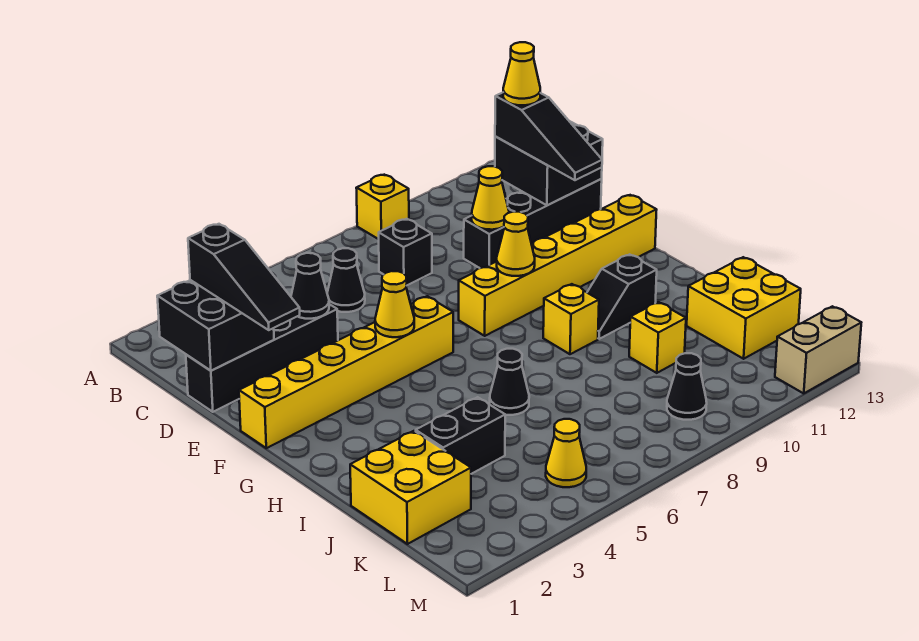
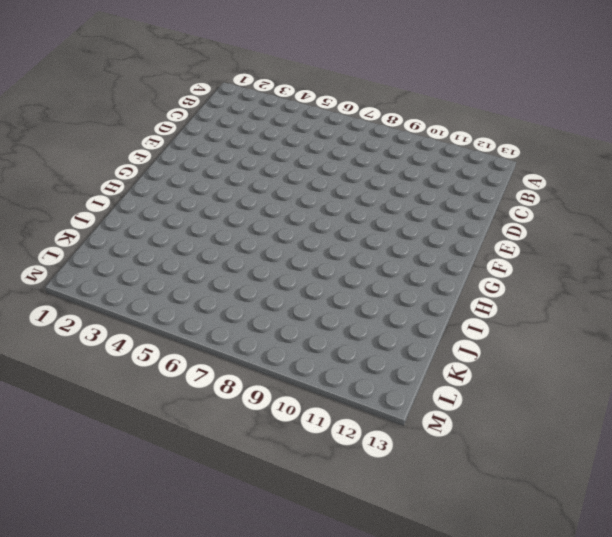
none -> yellow 1x1 brick [356,175,409,239]
none -> black 1x1 cone [327,248,365,312]
none -> black 1x1 brick [379,219,432,286]

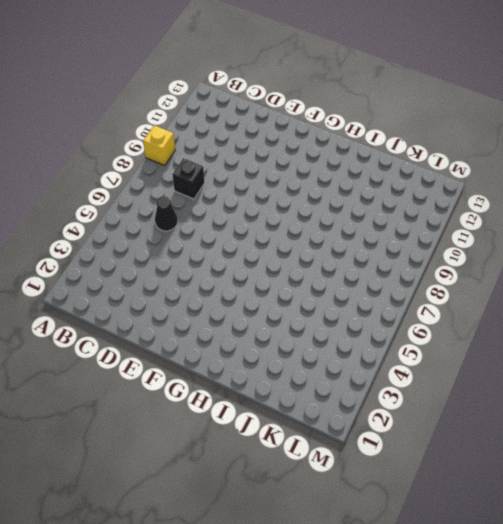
none -> black 1x4 brick [186,304,338,412]
none -> black 1x4 brick [464,179,602,268]
none -> yellow 1x6 brick [239,296,453,448]

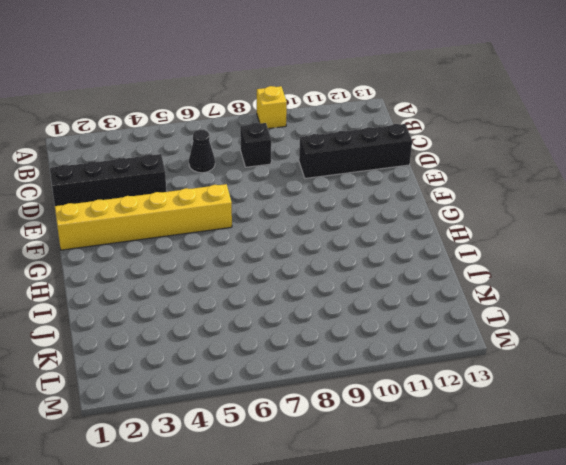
none -> yellow 1x6 brick [459,195,657,336]
none -> yellow 1x1 brick [543,284,599,354]
none -> black 1x2 slope [587,254,657,339]

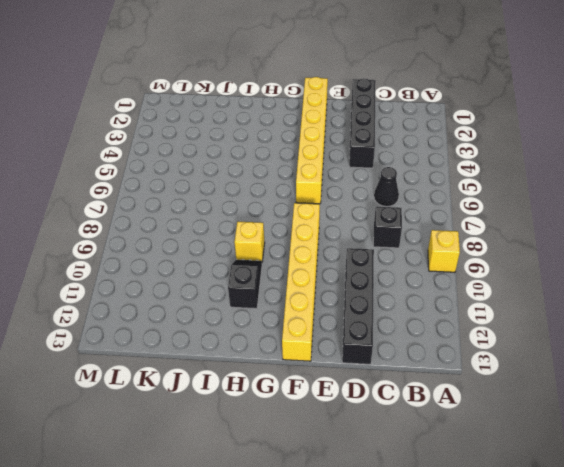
none -> black 1x1 cone [490,349,529,415]
none -> yellow 2x2 brick [350,431,471,544]
none -> black 1x2 brick [416,397,505,474]

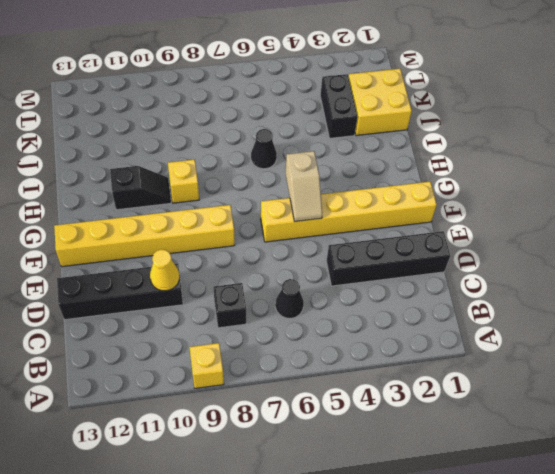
tan 1x2 slope [286,151,322,222] -> yellow 1x1 cone [375,271,414,337]
black 1x2 brick [320,74,358,138] -> black 1x2 brick turned to [416,397,505,474]
none -> yellow 1x1 brick [629,302,686,373]
none -> yellow 2x2 brick [687,257,801,359]
none -> yellow 1x1 cone [546,419,586,487]

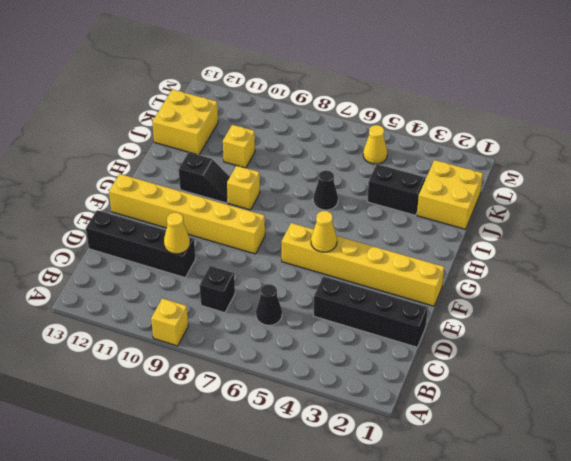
none -> black 1x1 cone [667,353,707,420]
none -> tan 1x2 brick [775,306,861,393]
none -> black 2x2 brick [157,280,274,371]

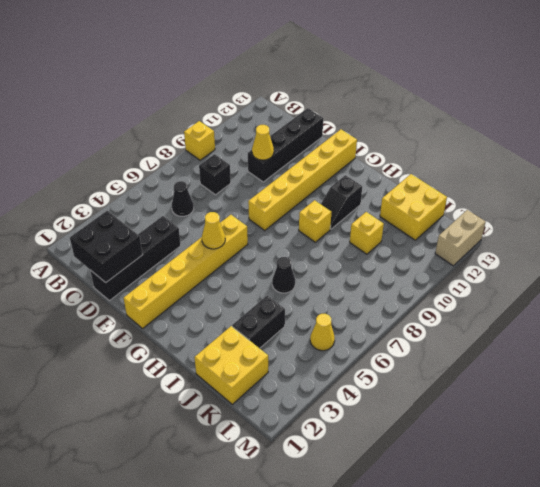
none -> black 1x1 cone [667,353,707,420]
none -> black 2x2 brick [495,121,603,205]
none -> black 1x1 cone [291,253,329,319]

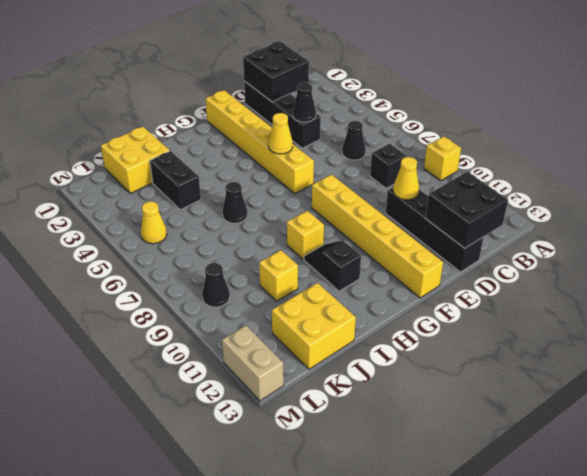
none -> yellow 1x1 cone [497,212,535,276]
none -> black 1x3 slope [188,224,300,330]
none -> black 1x3 slope [495,93,602,180]

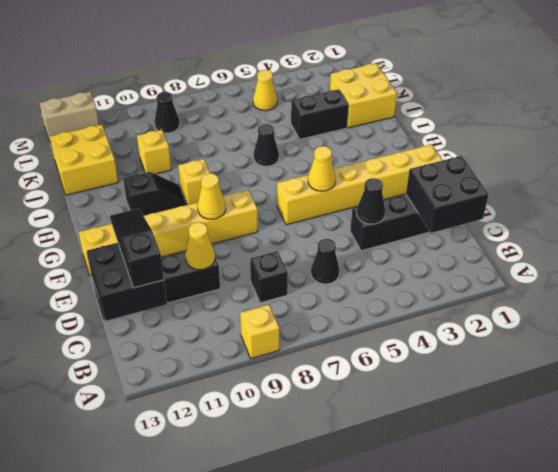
none -> black 1x3 slope [188,224,300,330]
none -> yellow 1x1 cone [503,42,540,105]

